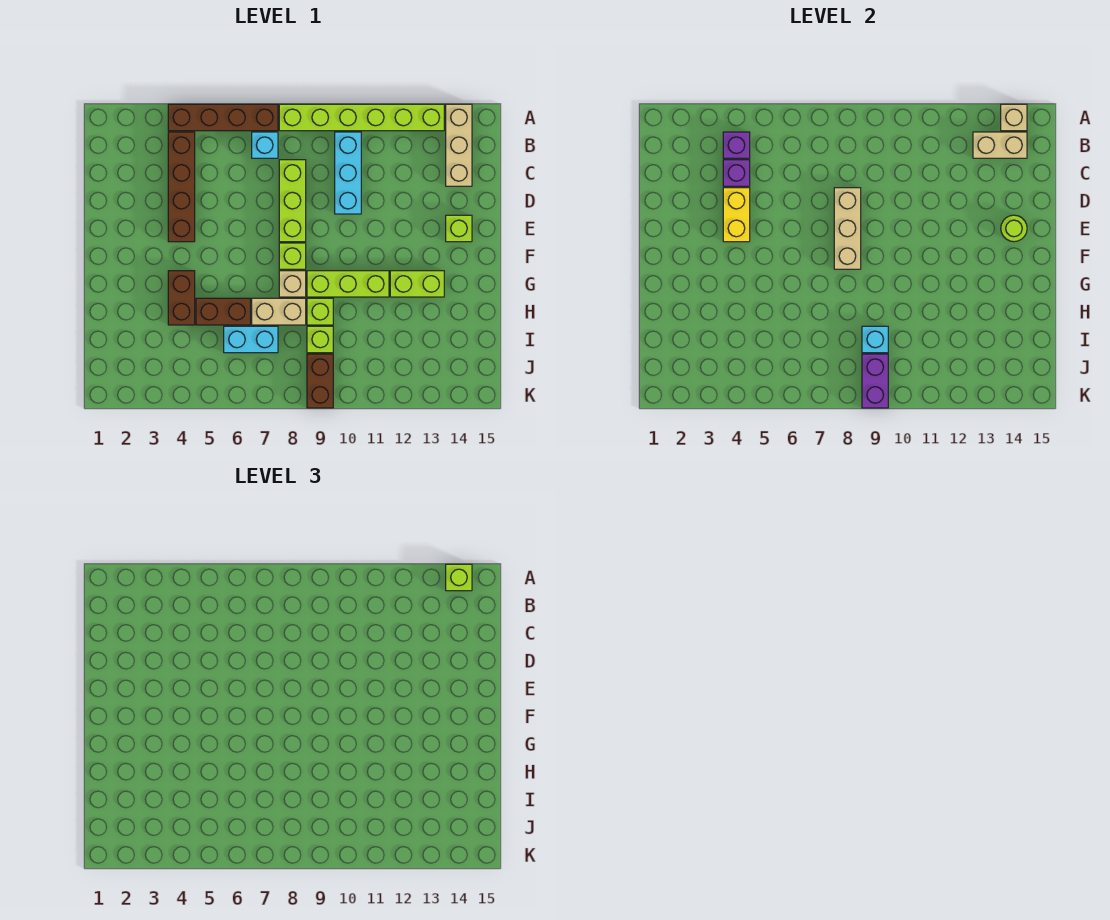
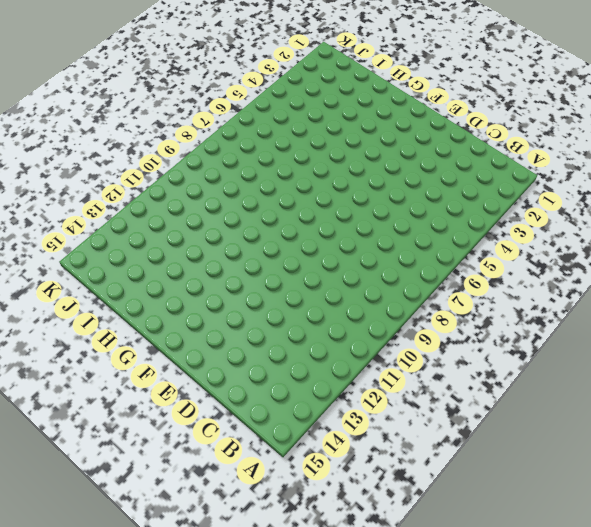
none -> brown 1x4 brick [168,104,278,131]
none -> lime 1x6 brick [279,104,444,131]
none -> tan 1x3 brick [446,104,472,186]

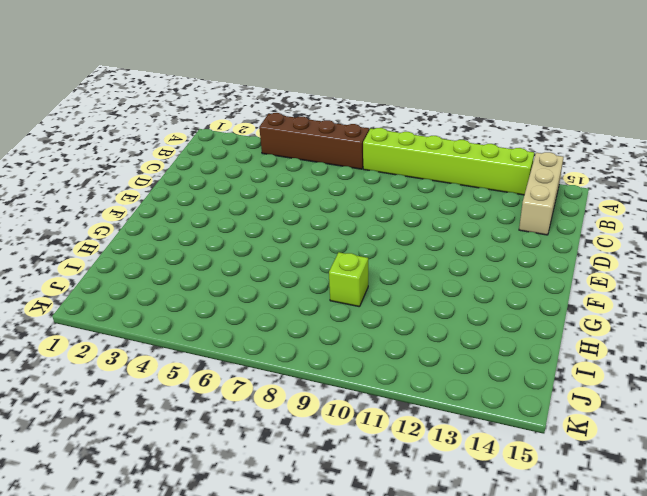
none -> brown 1x4 brick [168,132,195,242]
none -> cyan 1x1 brick [252,132,278,158]
none -> cyan 1x3 brick [335,132,361,214]

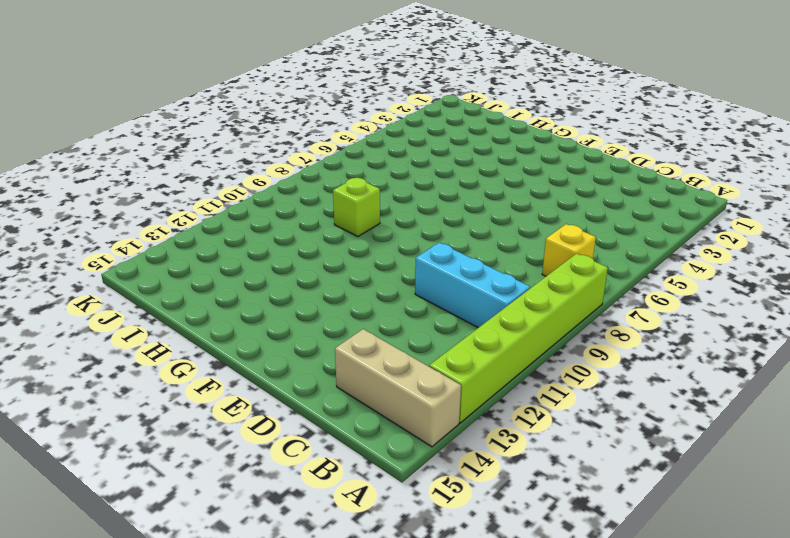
yellow 1x1 brick [542,224,596,276] -> cyan 1x1 brick [252,132,278,158]
none -> brown 1x4 brick [168,104,278,131]
none -> brown 1x4 brick [168,132,195,242]
none -> lime 1x3 brick [279,160,306,242]

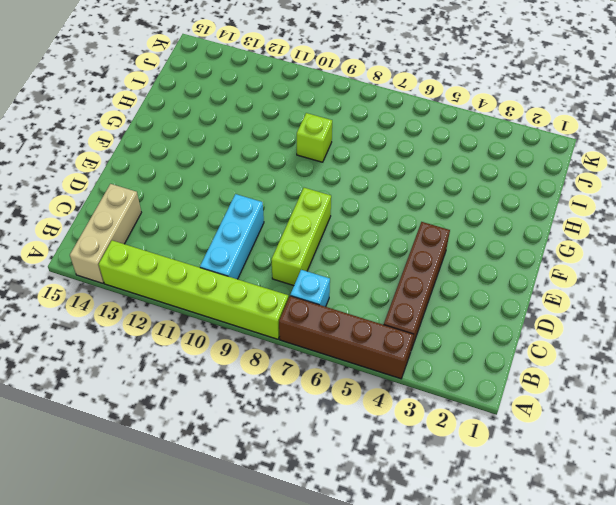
none -> lime 1x1 brick [446,215,472,242]
none -> lime 1x1 brick [279,243,306,269]
none -> brown 1x2 brick [168,271,195,325]

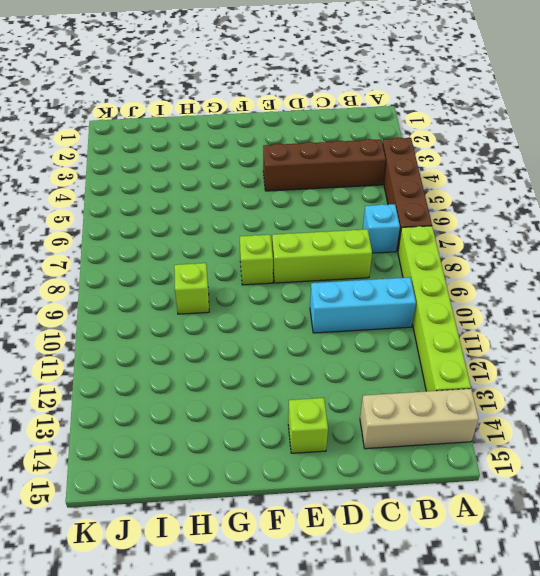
none -> brown 1x2 brick [168,271,195,325]
none -> tan 1x1 brick [279,271,306,297]
none -> lime 1x3 brick [307,271,389,297]

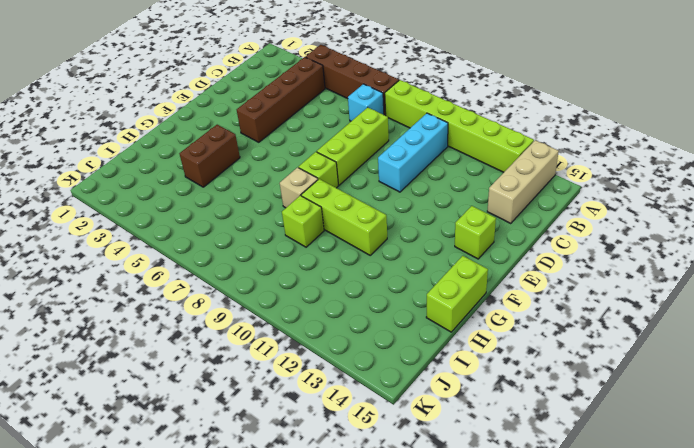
lime 1x2 brick [426,256,488,332] -> lime 1x2 brick turned to [390,271,444,297]
none -> brown 1x2 brick [196,298,250,325]
none -> tan 1x2 brick [252,298,306,325]
none -> cyan 1x2 brick [224,326,278,353]

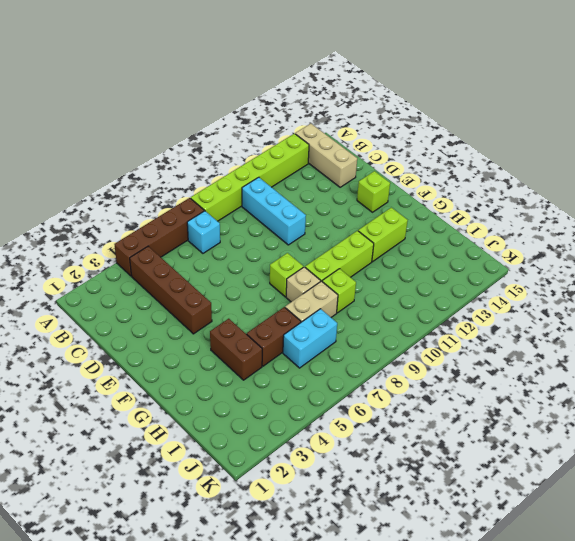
none -> lime 1x3 brick [279,160,306,242]
none -> lime 1x1 brick [307,326,333,353]
none -> brown 1x2 brick [307,354,333,408]

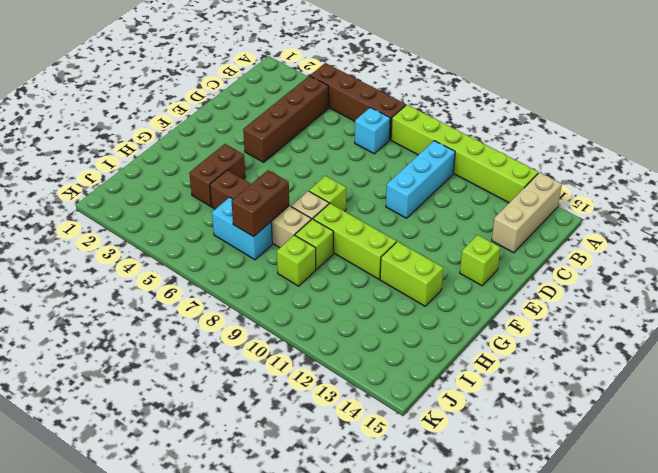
brown 1x2 brick [231,170,289,237] -> brown 1x2 brick moved to [307,354,333,408]
none -> lime 1x3 brick [279,160,306,242]
none -> tan 1x1 brick [1001,104,1027,131]
none -> purple 1x1 brick [723,132,750,158]

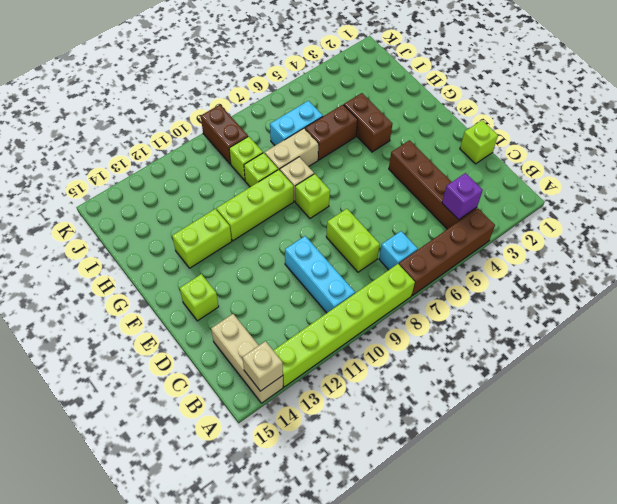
lime 1x2 brick [326,209,380,272] -> lime 1x3 brick [279,160,306,242]
lime 1x1 brick [460,120,498,164] -> lime 1x1 brick moved to [446,564,472,591]
none -> tan 1x2 brick [973,132,1027,158]
none -> purple 1x1 brick [723,160,750,186]
none -> yellow 1x2 brick [723,188,750,242]

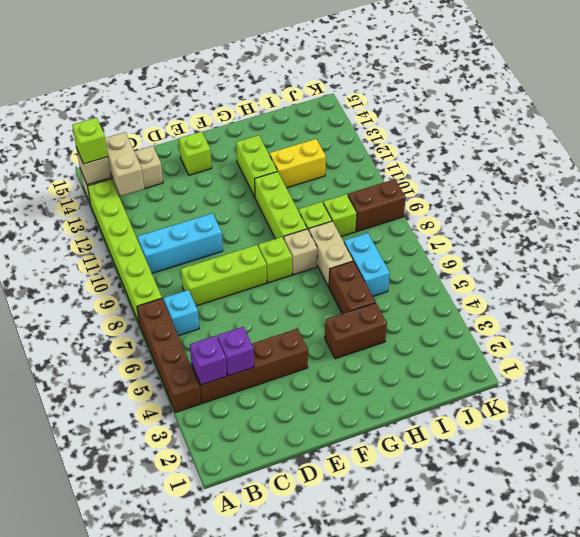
yellow 1x2 brick [270,139,326,188] -> yellow 1x2 brick moved to [723,188,750,242]
none -> tan 1x3 brick [834,188,861,269]
none -> lime 1x1 round brick [1001,215,1027,242]
none -> cyan 1x1 brick [862,326,888,353]

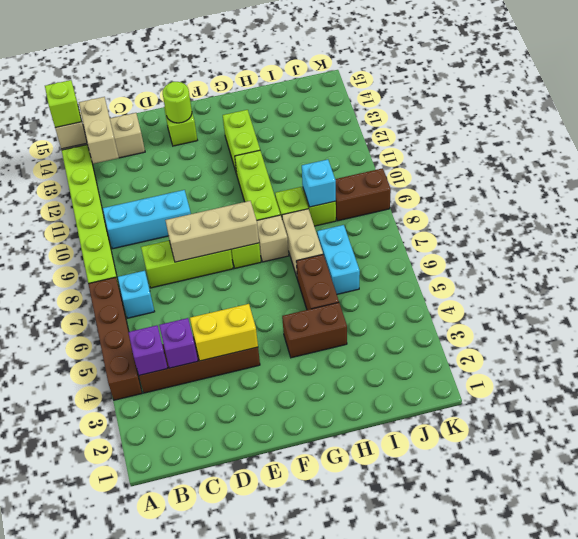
none -> purple 1x2 brick [862,354,888,408]

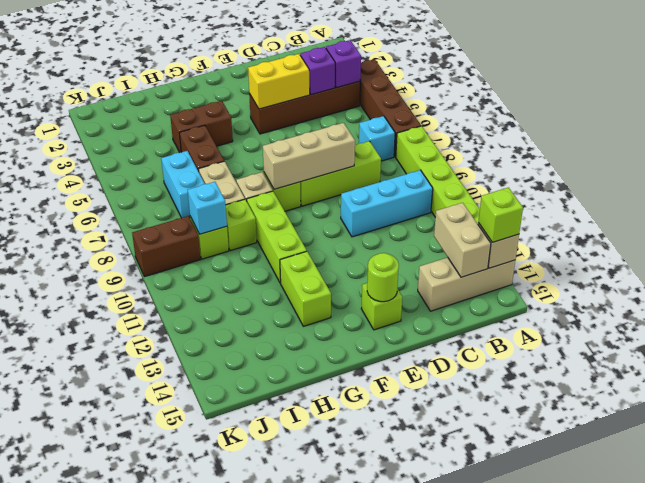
none -> purple 1x2 brick [862,354,888,408]

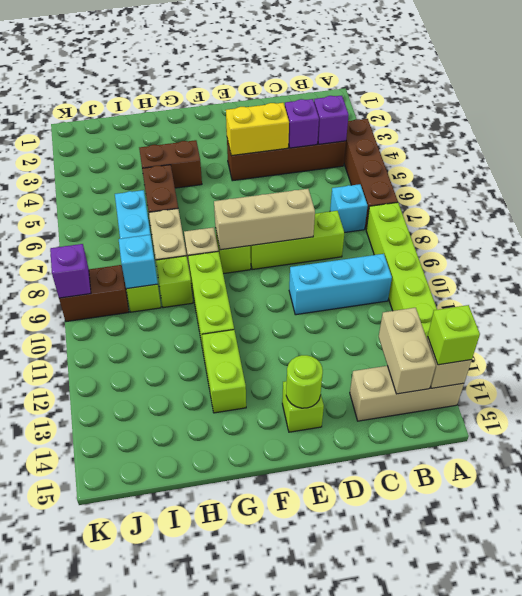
purple 1x1 brick [50,244,91,298] -> purple 1x2 brick [862,354,888,408]

